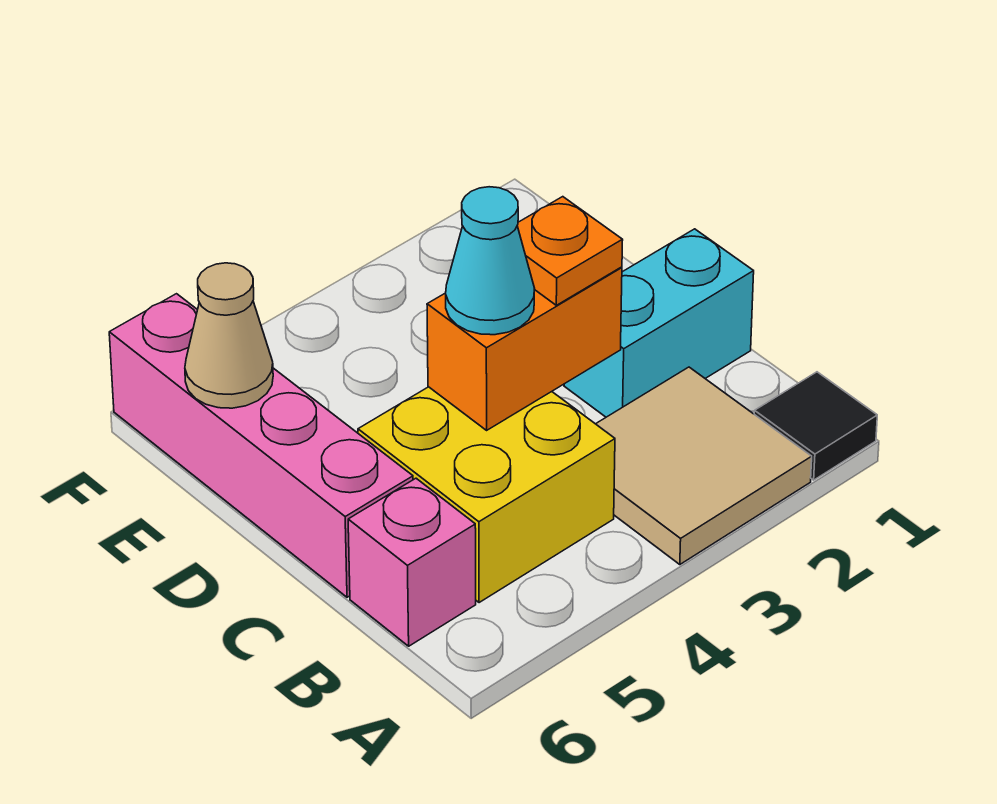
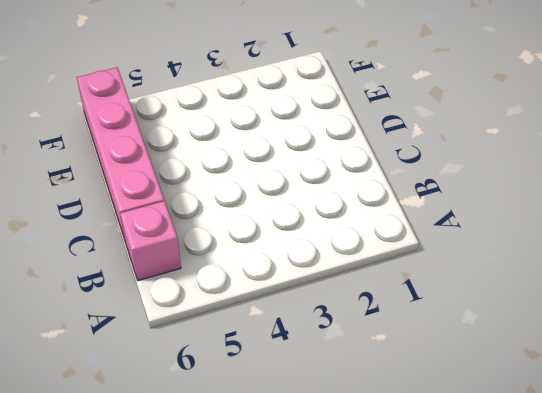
none -> black 1x1 tile [754,372,877,480]
none -> tan 2x2 tile [596,367,812,565]

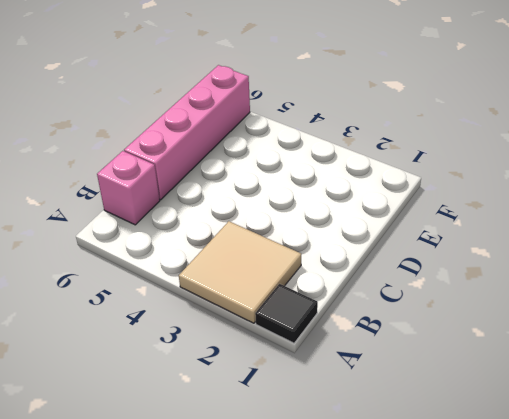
none -> yellow 2x2 brick [358,387,615,603]
none -> cyan 1x2 brick [564,229,754,417]

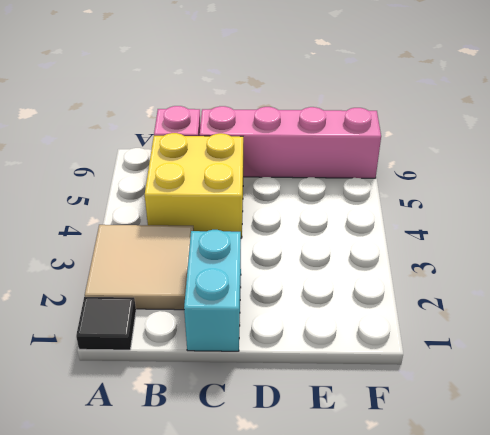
none -> orange 1x2 brick [427,267,622,430]
none -> tan 1x1 cone [185,263,273,408]

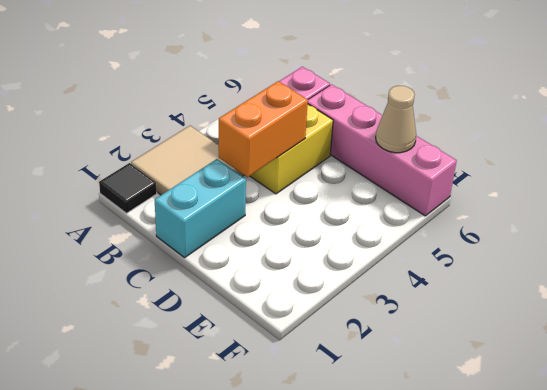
none -> orange 1x1 plate [517,197,623,305]
none -> cyan 1x1 cone [446,187,535,335]

